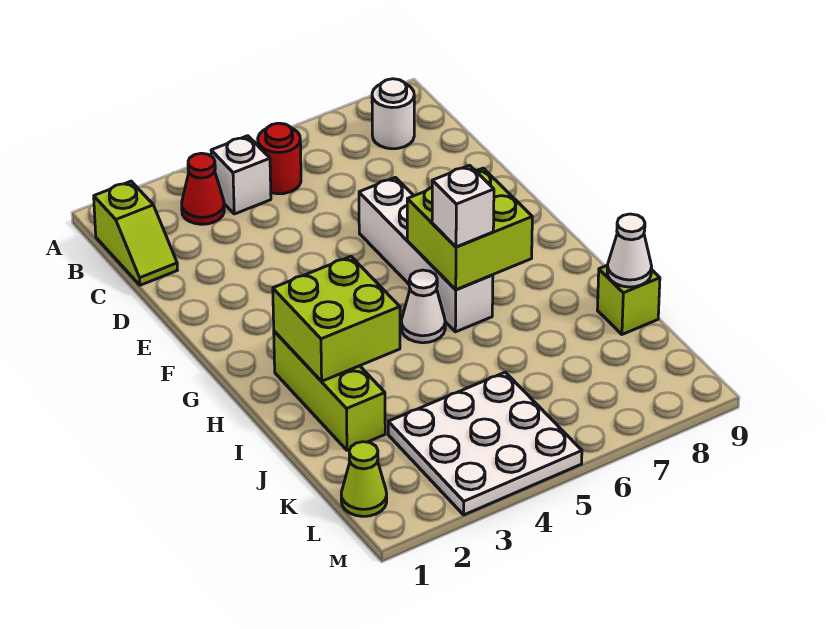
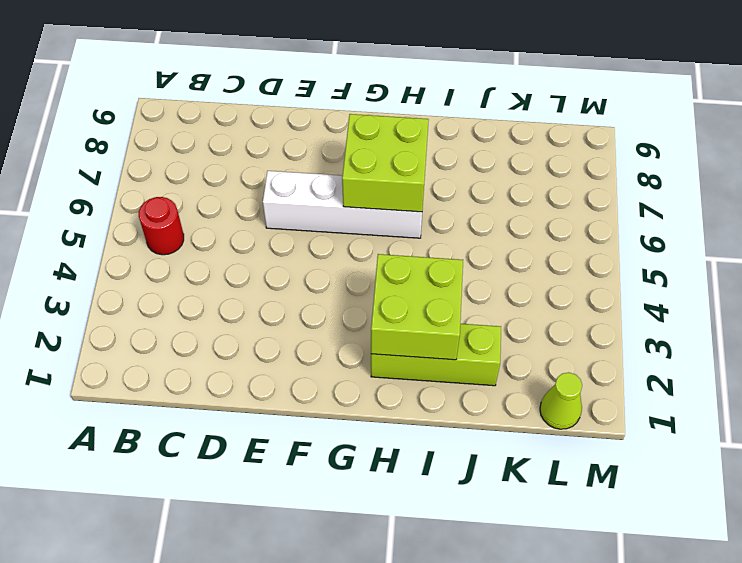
none -> lime 1x2 slope [94,181,177,285]
none -> red 1x1 cone [182,153,224,224]
none -> white 1x1 brick [211,136,271,214]

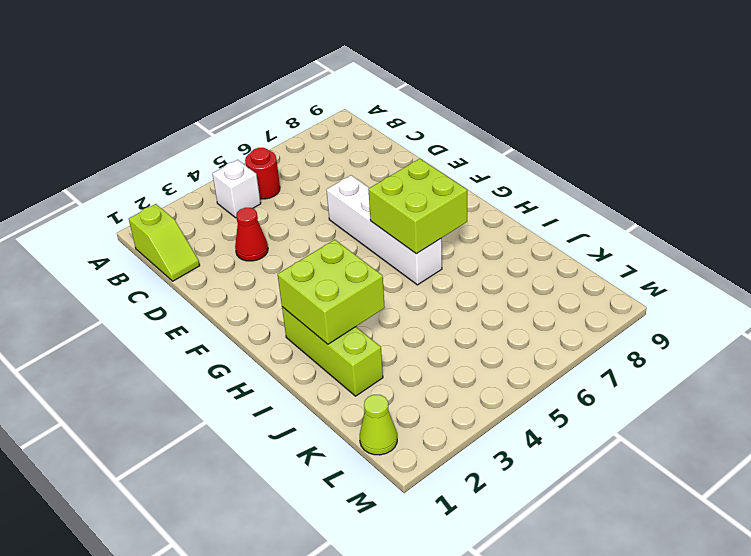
red 1x1 cone [235,208,268,261] -> red 1x1 cone moved to [182,153,224,224]
none -> white 1x1 round brick [372,79,414,149]
none -> white 1x1 cone [401,270,445,343]
none -> lime 1x1 brick [597,266,660,334]

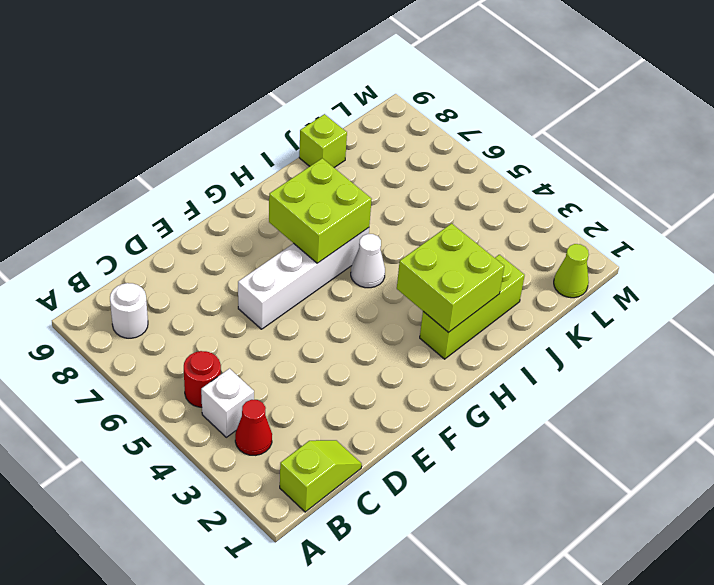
none -> white 3x3 plate [388,372,582,515]
none -> white 1x1 cone [607,214,652,287]
none -> white 1x1 brick [432,165,494,247]

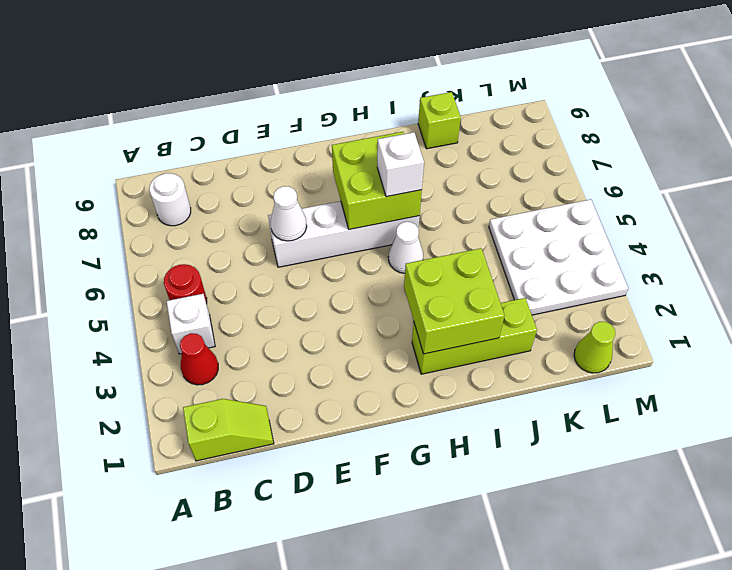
white 1x1 cone [270,186,307,241] -> white 1x1 cone moved to [607,214,652,287]

